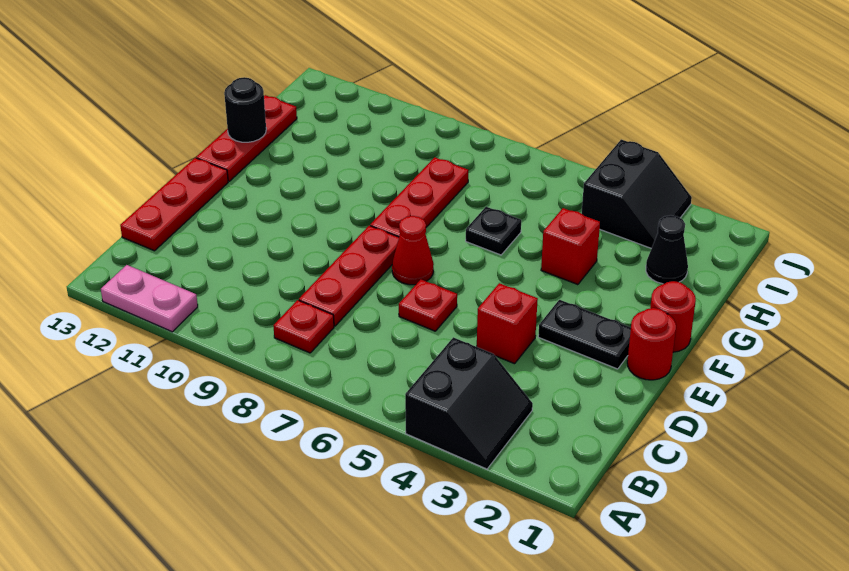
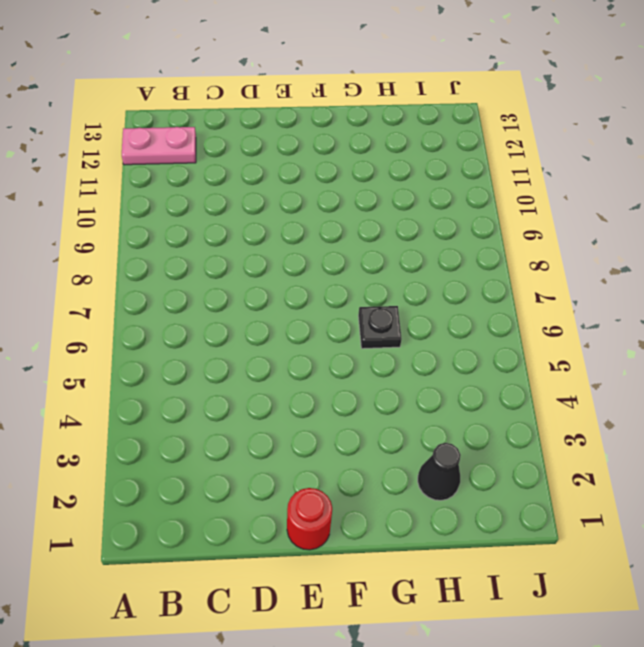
pink 1x2 plate [122,127,196,165] -> pink 1x2 plate turned to [101,265,198,332]
none -> black 2x2 slope [405,337,533,469]
none -> red 1x1 plate [273,300,334,353]
none -> red 1x3 plate [299,226,399,326]

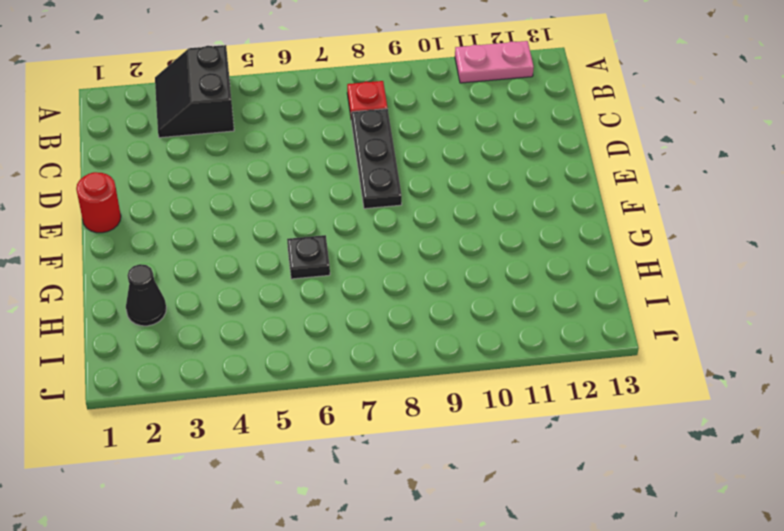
black 1x3 plate [351,109,402,209] -> red 1x3 plate [299,226,399,326]
none -> red 1x3 plate [120,158,228,251]
none -> red 1x1 brick [477,283,538,364]
none -> red 1x1 plate [399,279,457,331]

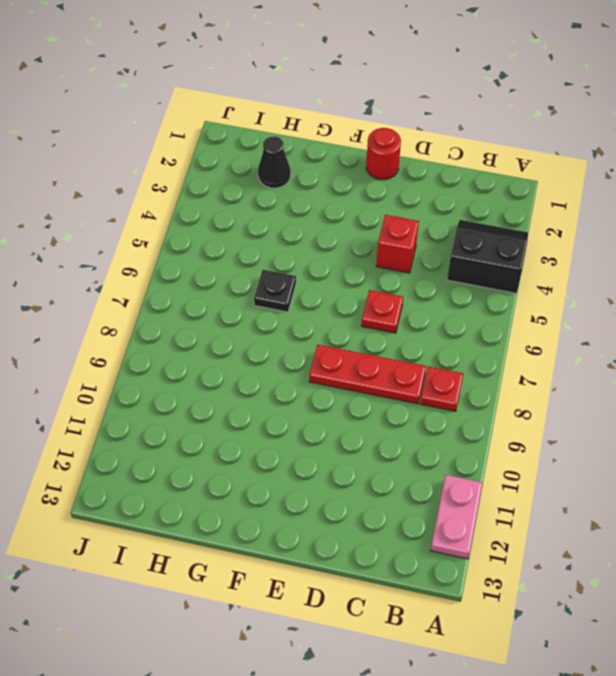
none -> red 1x3 plate [120,158,228,251]
none -> black 1x2 plate [538,300,631,369]
none -> red 1x1 cone [392,216,434,285]

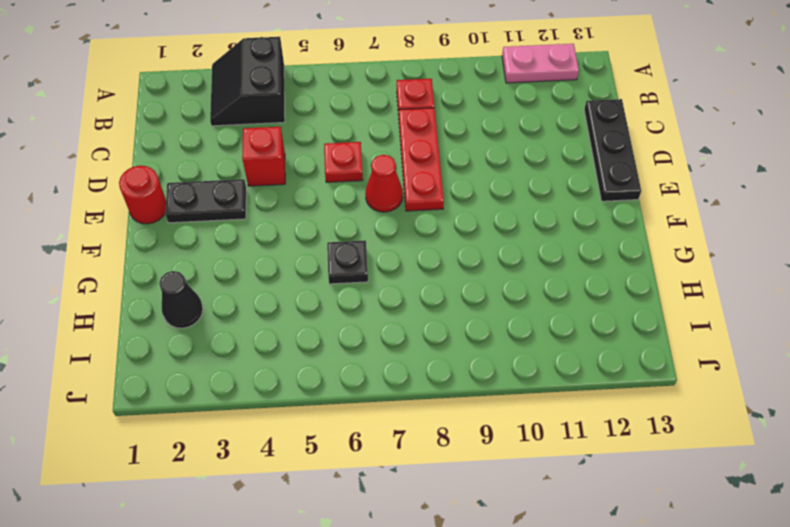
black 1x3 plate [584,99,641,201] -> red 1x3 plate [120,158,228,251]
none -> red 1x1 round brick [650,281,696,352]
none -> red 1x3 plate [370,157,468,237]
none -> red 1x3 plate [196,95,297,181]

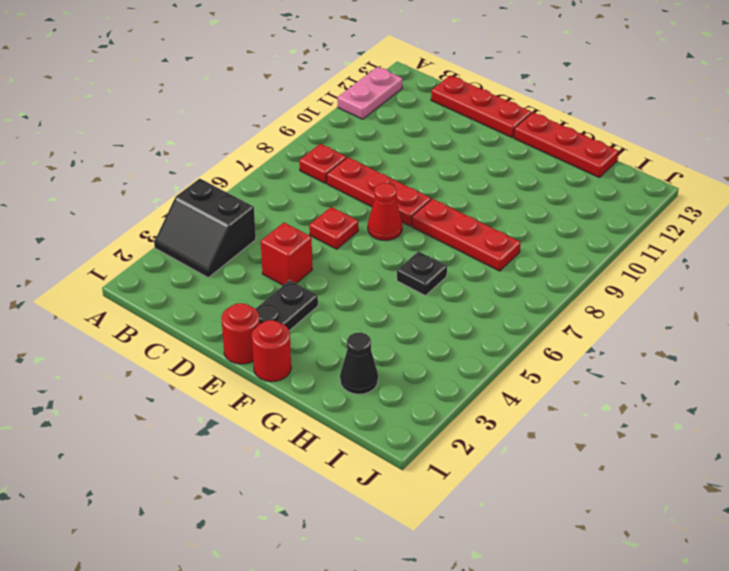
none -> red 1x1 brick [541,208,600,285]
none -> black 2x2 slope [582,140,692,248]
none -> black 1x1 round brick [224,77,266,142]

